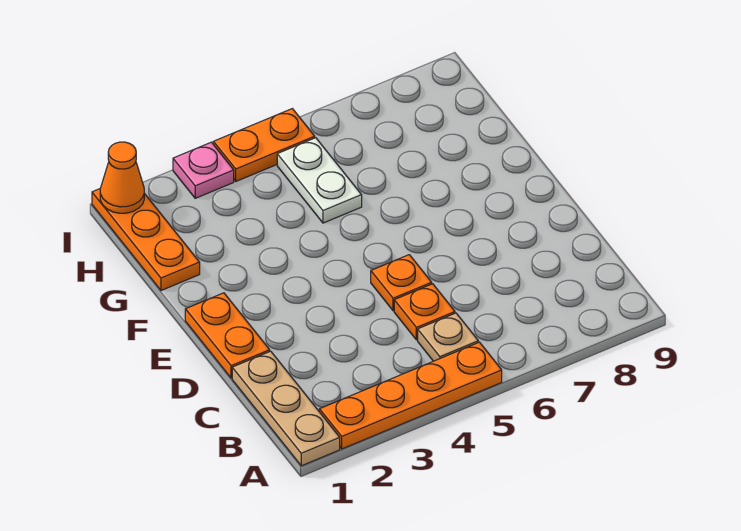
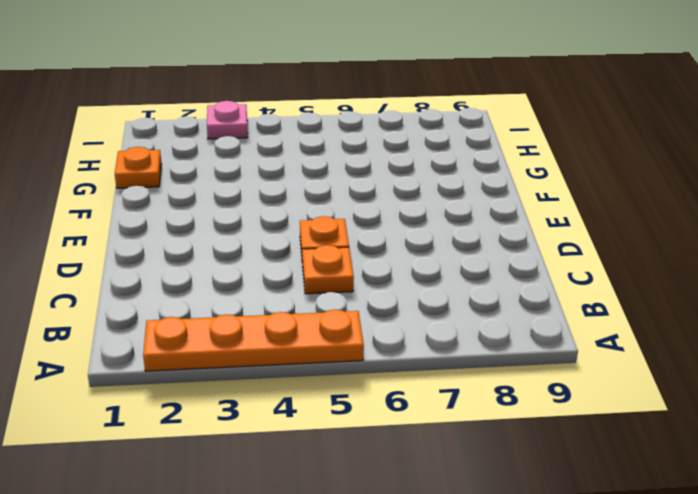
orange 1x1 plate [115,147,162,188] -> orange 1x3 plate [92,189,200,291]
none -> tan 1x3 plate [232,351,340,466]
none -> tan 1x1 plate [418,313,478,361]

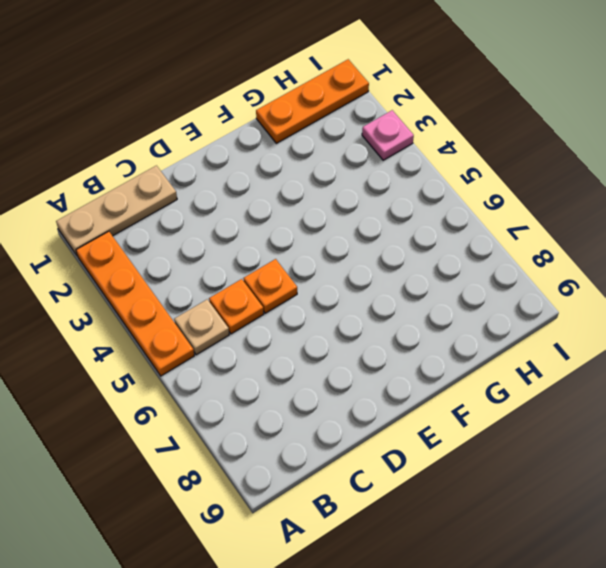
none -> orange 1x2 plate [185,293,270,378]
none -> white 1x2 plate [277,138,362,223]

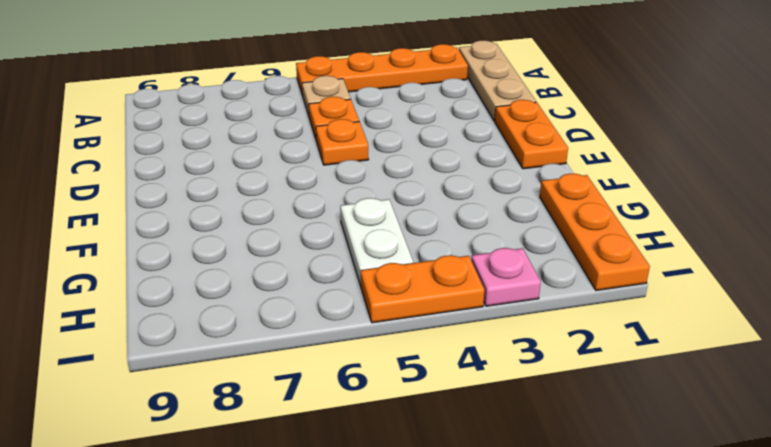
none -> orange 1x1 cone [100,142,144,213]

